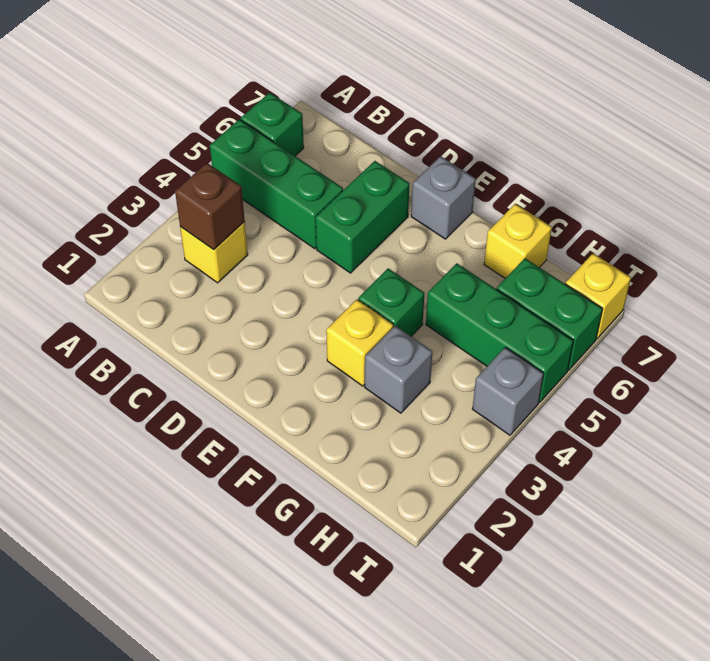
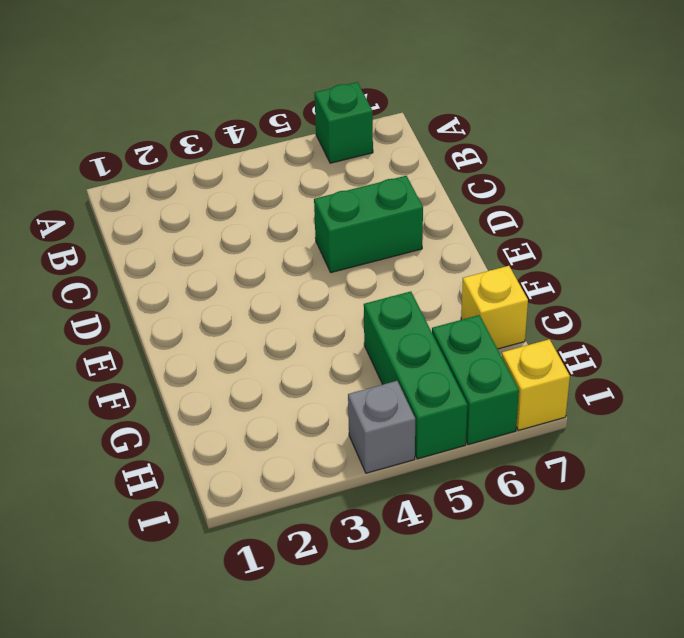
none -> green 1x3 brick [210,119,343,249]
none -> yellow 1x1 brick [180,222,248,283]
none -> grey 1x1 brick [411,156,476,239]

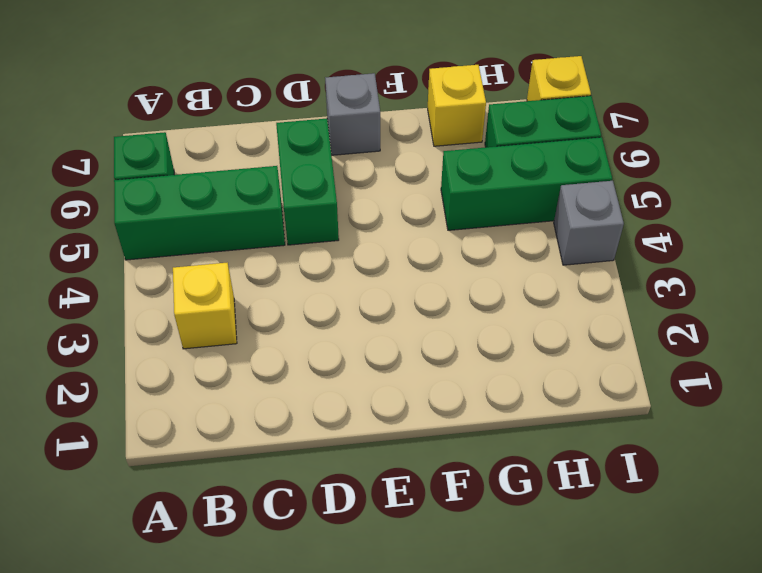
none -> yellow 1x1 brick [326,300,393,386]
none -> green 1x1 brick [358,268,424,336]
none -> grey 1x1 brick [365,326,432,413]

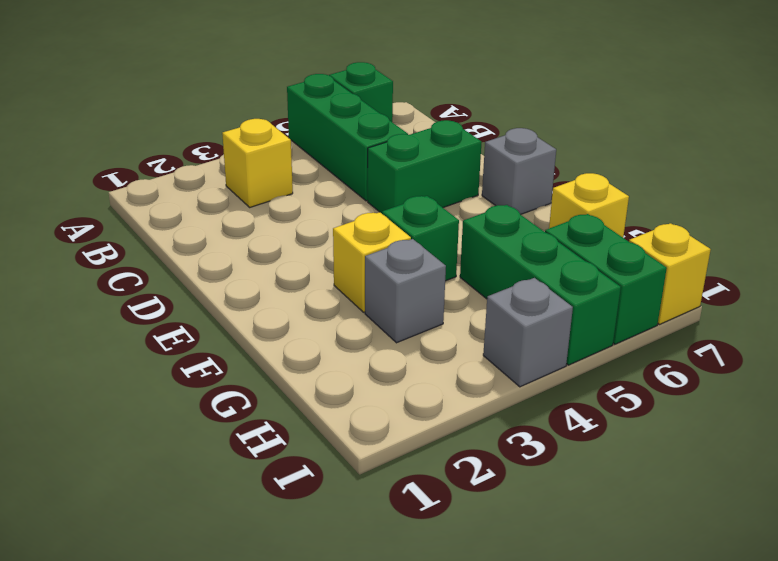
none -> brown 1x1 brick [175,163,245,250]

